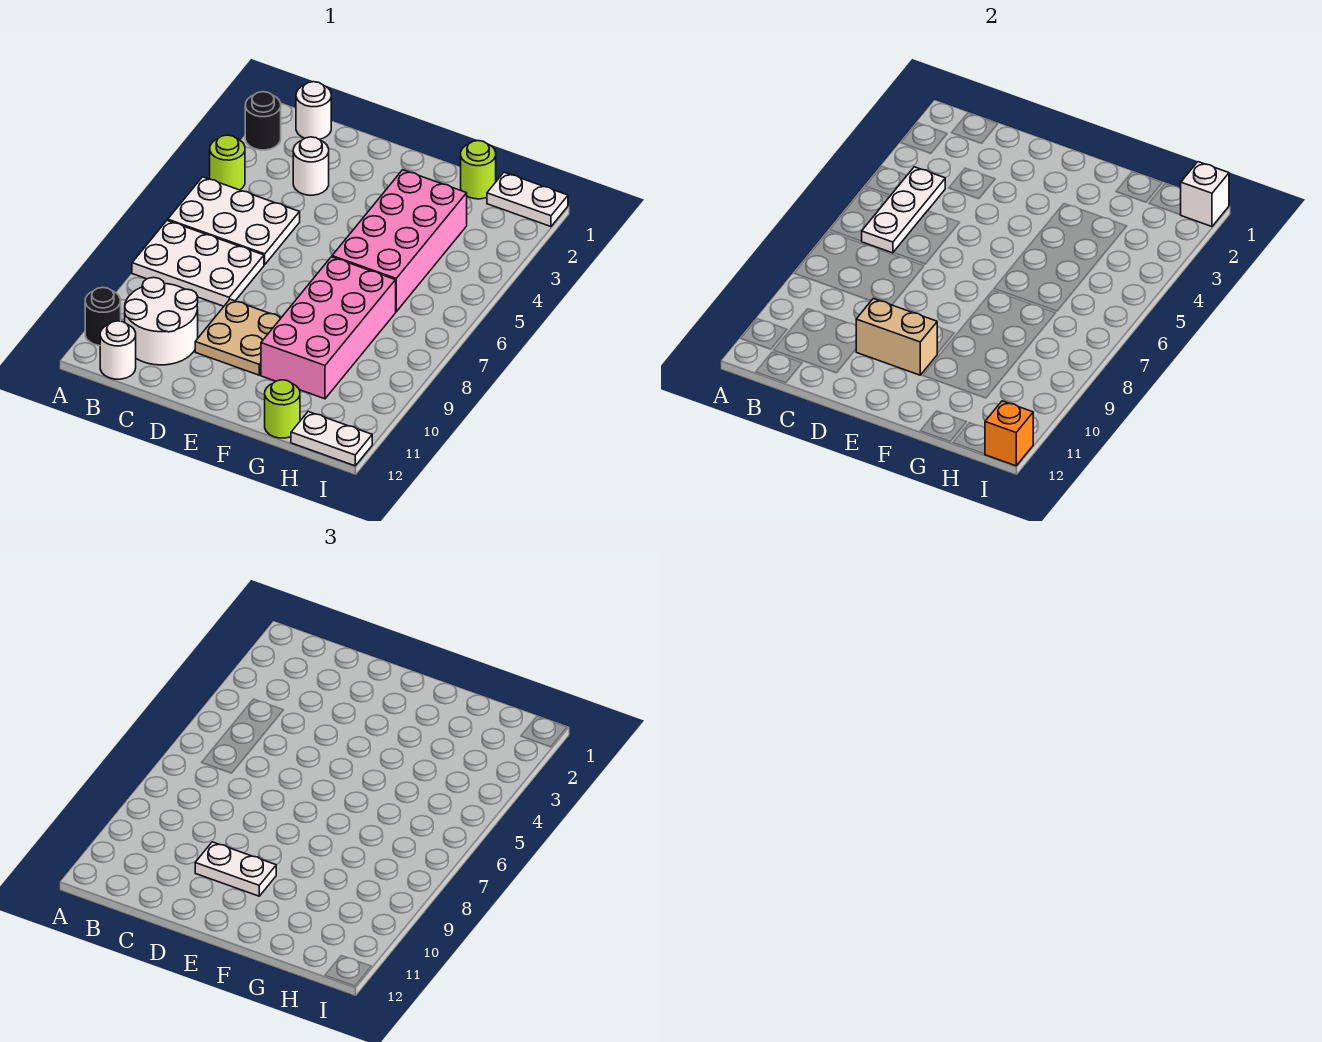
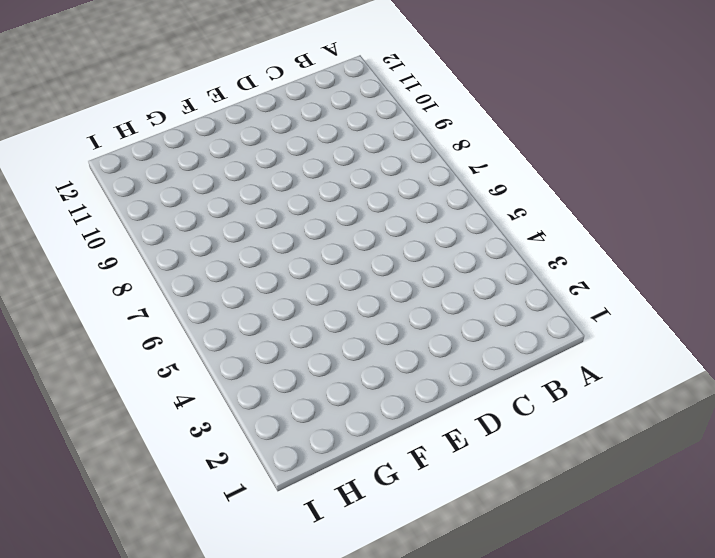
none -> black 1x1 round brick [245,92,281,150]
none -> lime 1x1 round brick [210,135,245,190]
none -> white 2x3 plate [168,177,300,265]

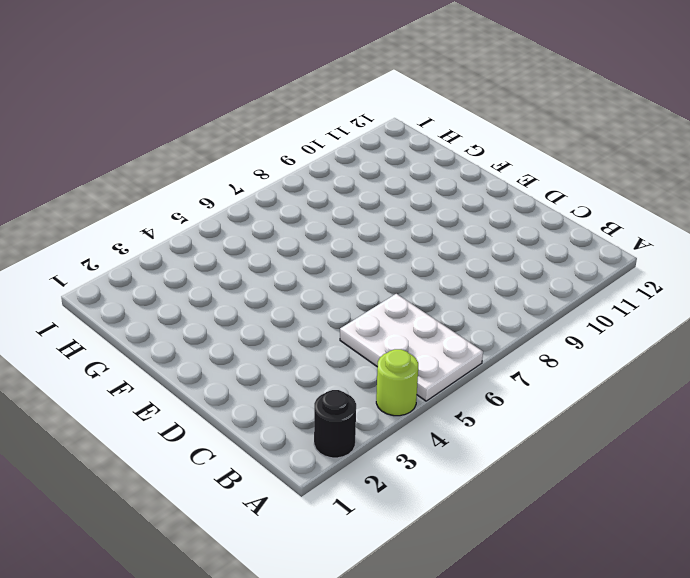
none -> white 2x3 plate [132,220,264,306]
none -> black 1x1 round brick [85,287,121,346]
none -> white 1x1 round brick [296,82,331,139]

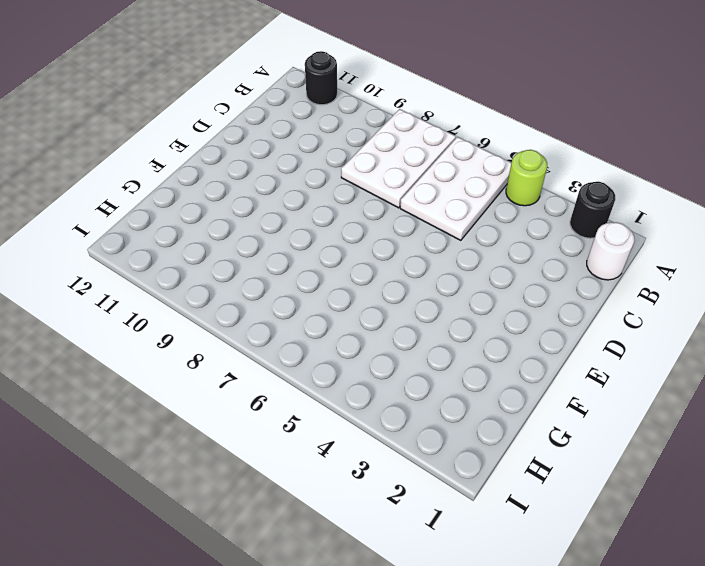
none -> white 2x2 round brick [125,277,198,365]
none -> white 1x1 round brick [100,321,136,379]
none -> white 1x1 round brick [293,137,329,195]

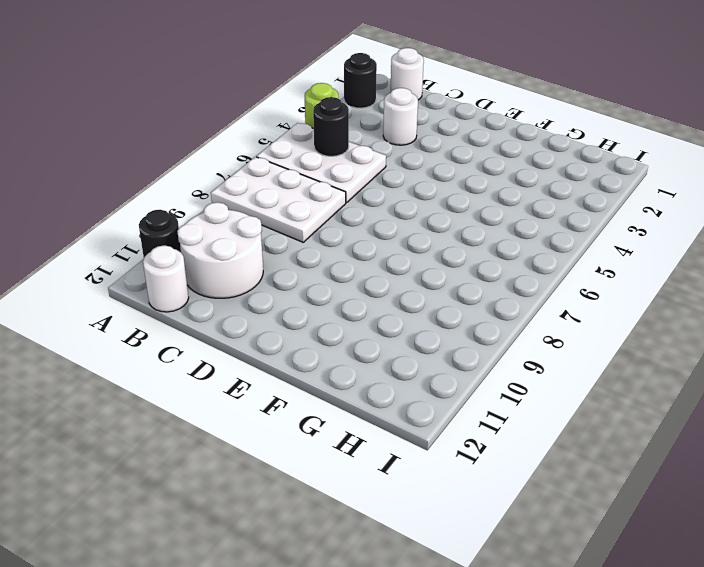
black 1x1 round brick [313,97,349,156] -> white 1x3 plate [862,167,945,253]
none -> tan 2x2 plate [195,299,281,375]
none -> pink 2x4 brick [332,170,467,312]
none -> pink 2x4 brick [261,257,396,399]

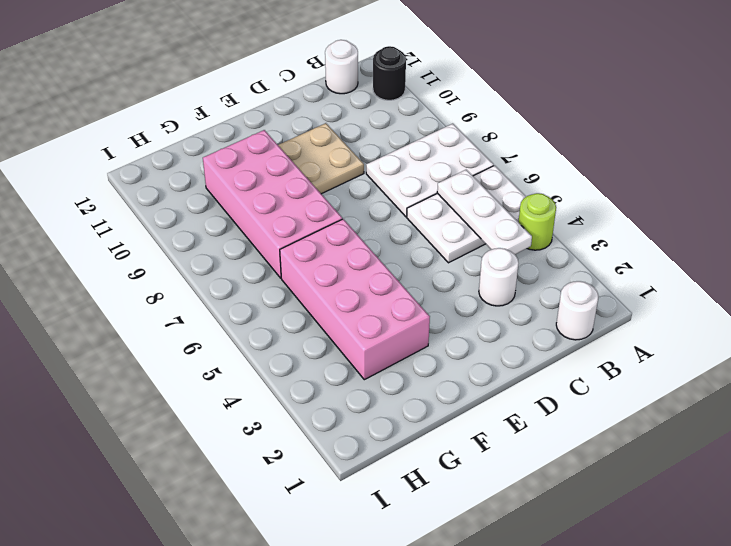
none -> black 1x1 round brick [245,92,281,150]
none -> white 2x2 round brick [125,277,198,365]
none -> lime 1x1 round brick [461,141,496,199]

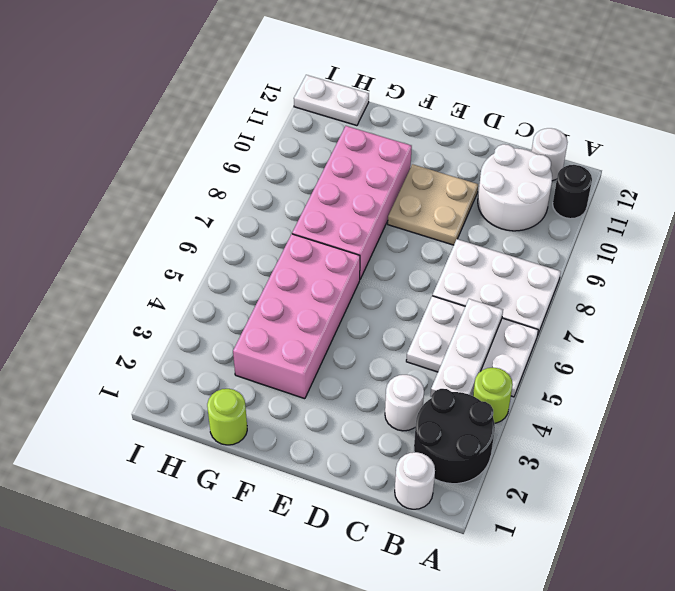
black 2x2 round brick [414,389,495,484] -> black 1x1 round brick [245,92,281,150]
none -> lime 1x1 round brick [265,380,300,438]
none -> white 1x2 plate [487,172,568,227]
none -> tan 1x2 brick [856,299,937,375]

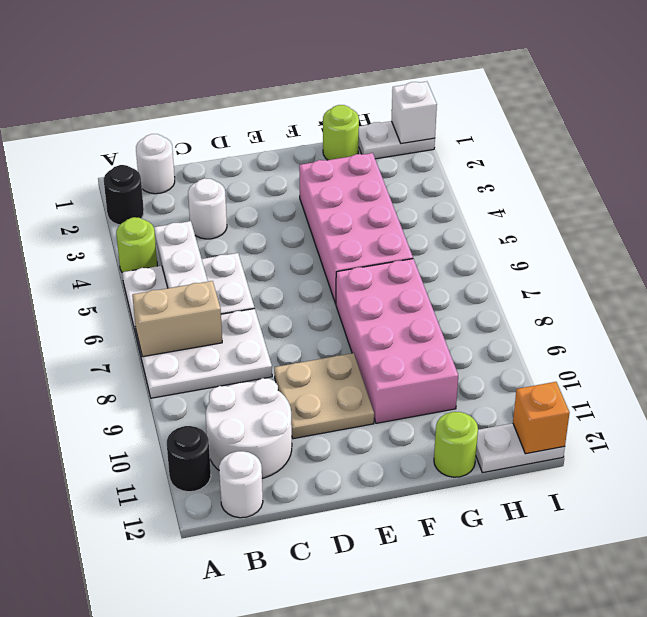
tan 1x2 brick [132,281,222,357] -> tan 1x2 brick moved to [856,299,937,375]
none -> white 1x2 plate [195,842,276,896]

